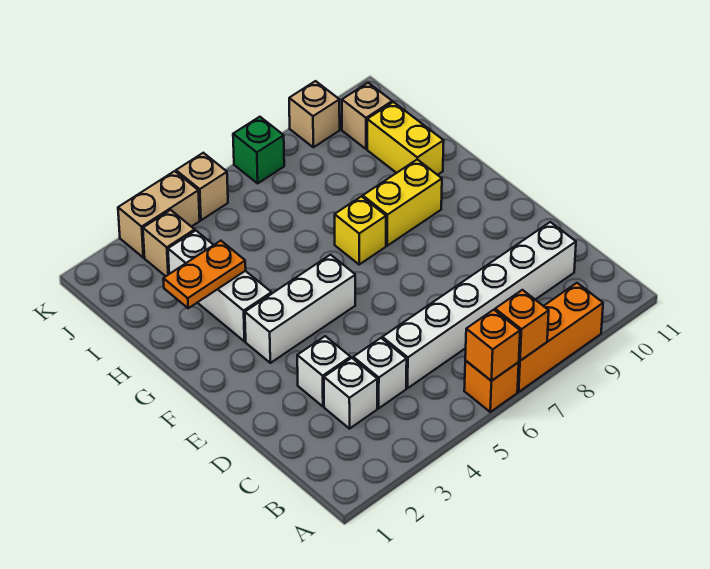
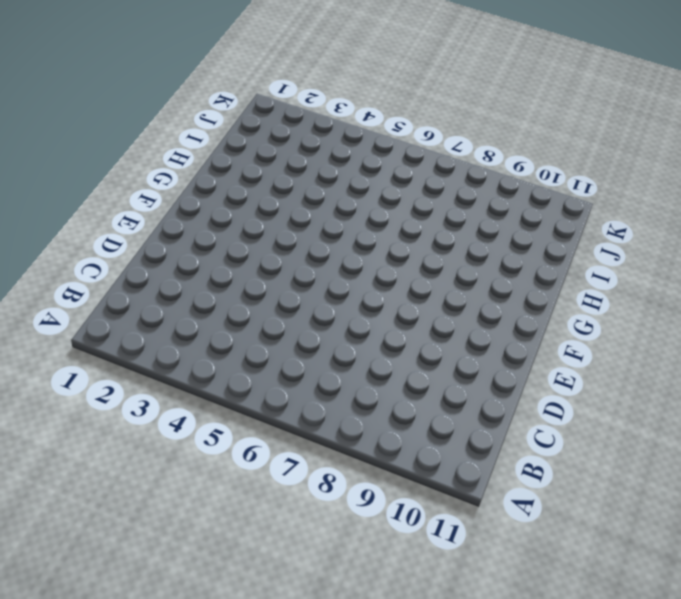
none -> orange 1x1 brick [464,361,519,412]
none -> orange 1x3 brick [517,283,603,392]
none -> white 1x1 brick [324,358,377,429]

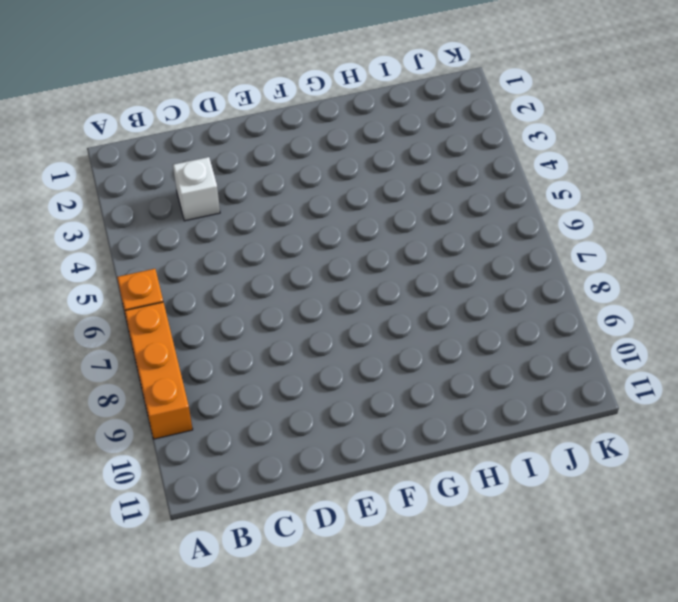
none -> white 1x1 brick [353,338,407,408]
none -> white 1x6 brick [382,222,576,388]
none -> white 1x1 brick [297,336,351,406]

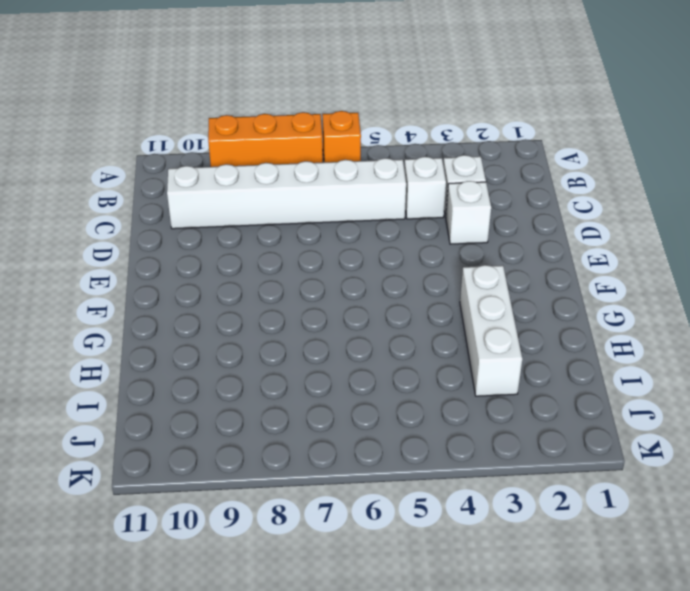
none -> white 1x3 brick [245,255,355,363]
none -> yellow 1x1 brick [335,196,386,264]
none -> yellow 1x2 brick [363,160,442,246]

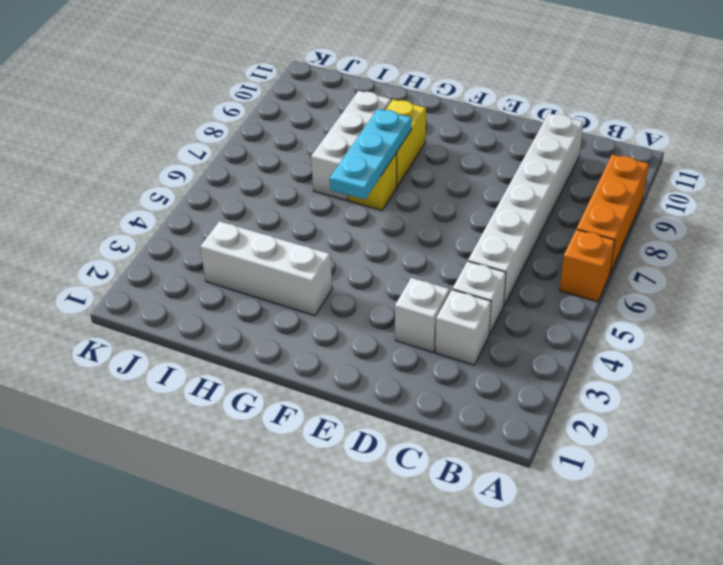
cyan 1x3 plate [330,109,412,199] -> none
white 1x3 brick [311,91,391,201] -> white 1x3 brick moved to [245,255,355,363]
none -> yellow 1x2 brick [367,102,444,175]
none -> tan 1x1 brick [143,210,195,276]
none -> tan 1x1 brick [342,83,392,149]

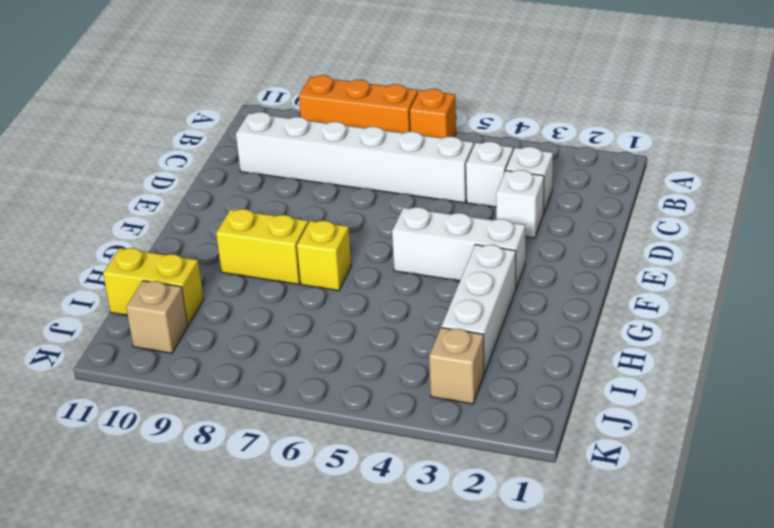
yellow 1x2 brick [103,248,204,325] -> yellow 1x2 brick turned to [367,102,444,175]
none -> tan 1x2 brick [118,171,200,258]
none -> tan 1x1 brick [176,153,228,220]
none -> green 1x1 brick [233,117,284,183]

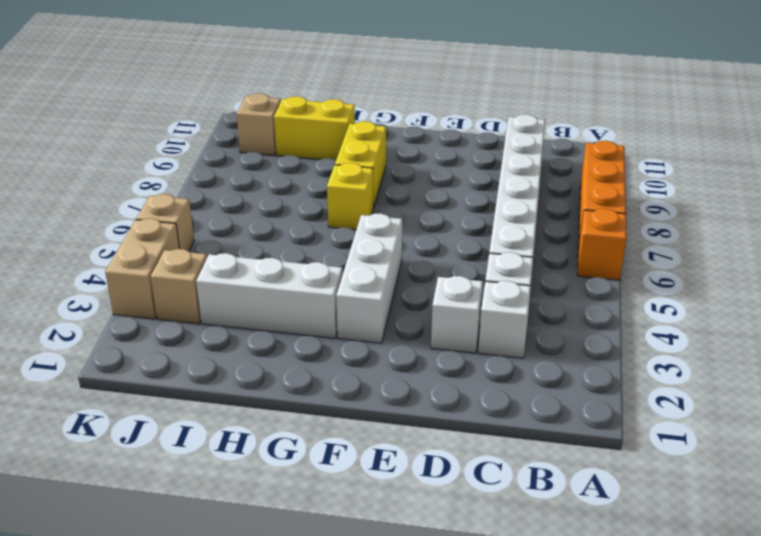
none -> green 1x1 brick [233,117,284,183]
none -> tan 1x1 brick [289,81,340,147]
none -> orange 1x1 brick [465,310,520,381]

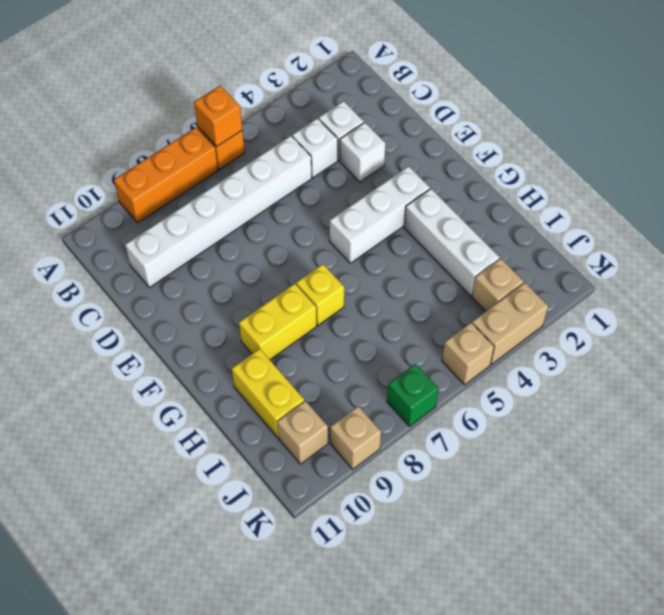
none -> orange 1x1 brick [495,290,549,361]
none -> orange 1x2 plate [163,241,246,308]

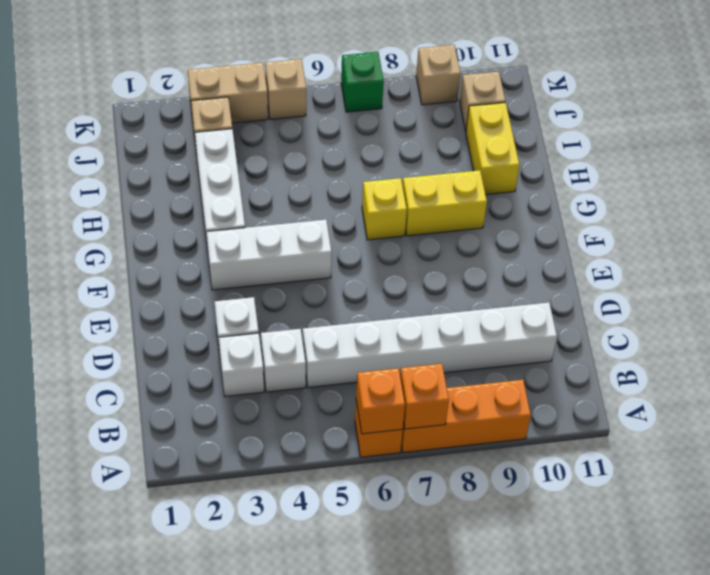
none -> orange 1x2 plate [163,241,246,308]

